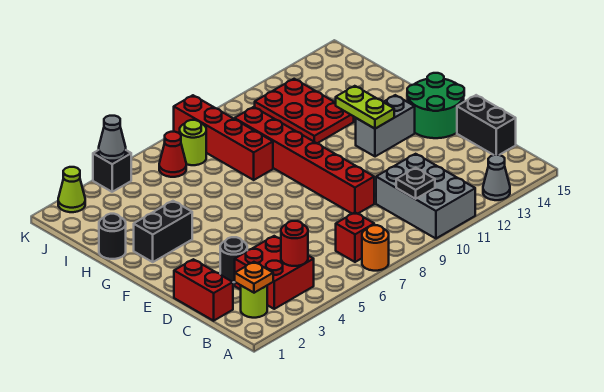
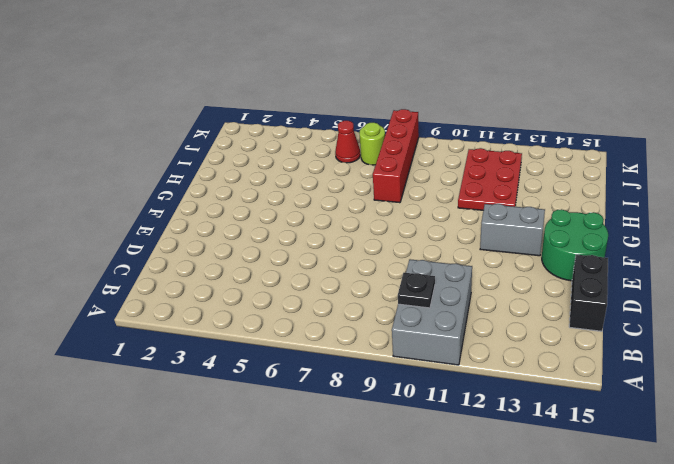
none -> orange 1x1 round brick [362,225,389,271]
none -> grey 1x1 cone [483,155,510,200]
none -> lime 1x1 round brick [241,286,267,318]

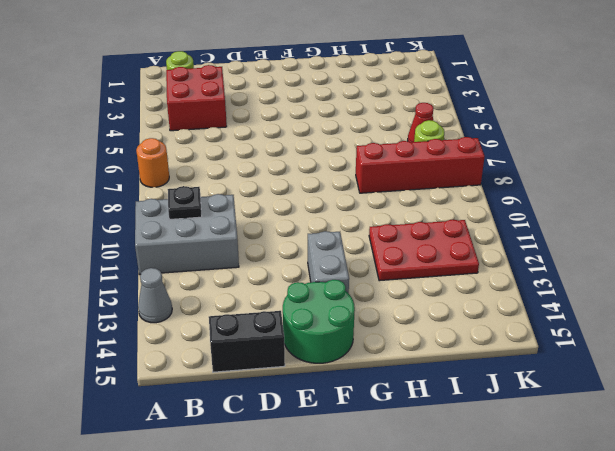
none -> red 1x1 brick [336,213,374,262]
none -> red 1x2 brick [174,259,233,321]
none -> black 1x1 round brick [220,237,247,282]

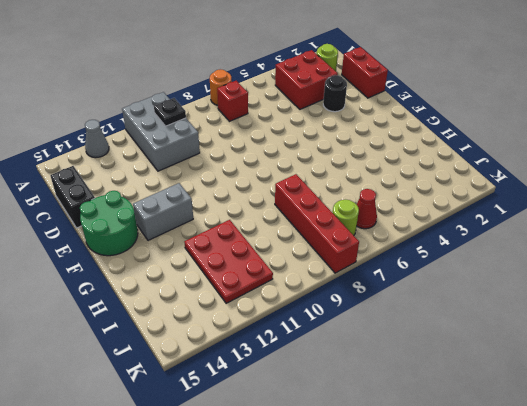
none -> red 1x6 brick [234,107,374,214]
none -> black 1x2 brick [134,201,192,262]
none -> black 1x1 round brick [99,214,126,259]

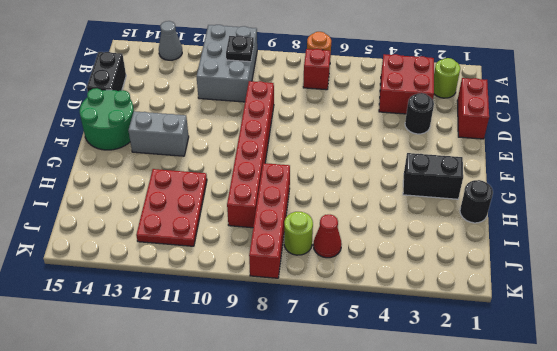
none -> lime 1x1 cone [58,167,85,212]
none -> black 1x1 brick [93,150,131,192]
none -> orange 1x1 plate [235,262,273,293]

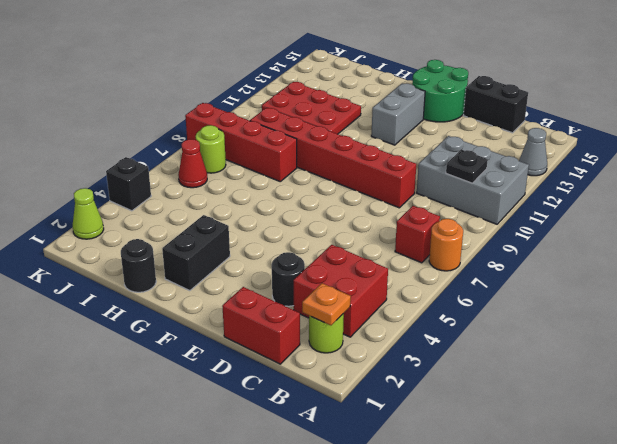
none -> red 1x1 round brick [281,221,308,266]
none -> lime 1x2 plate [336,86,394,129]
none -> grey 1x1 cone [99,116,126,161]

